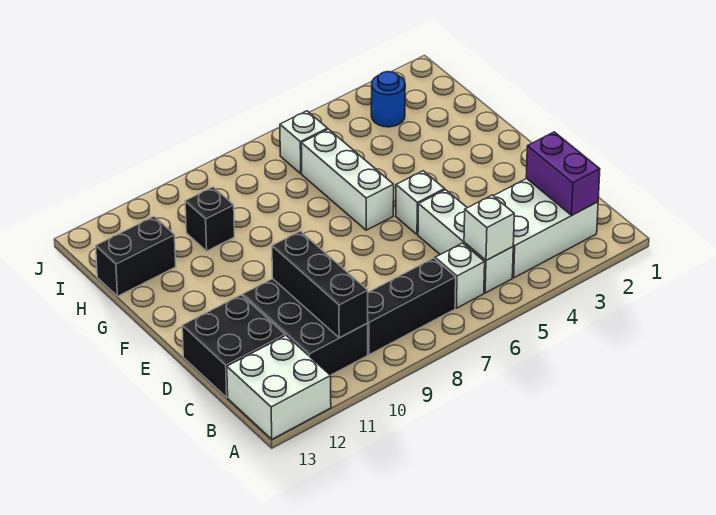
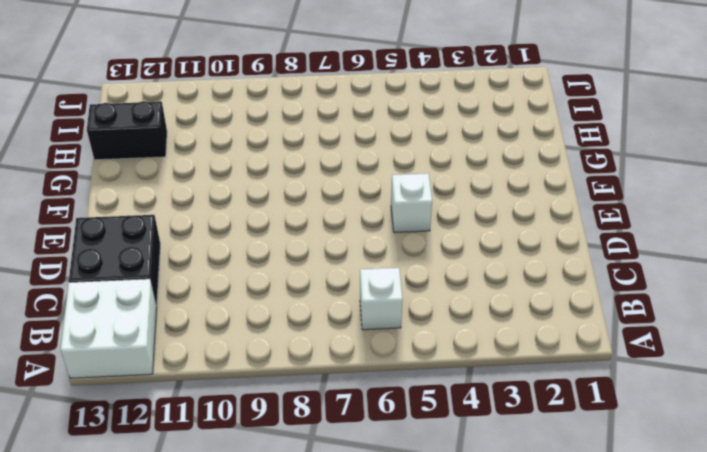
none -> white 2x3 brick [494,179,598,278]
none -> white 1x3 brick [418,190,513,293]
none -> black 1x3 brick [367,258,456,355]

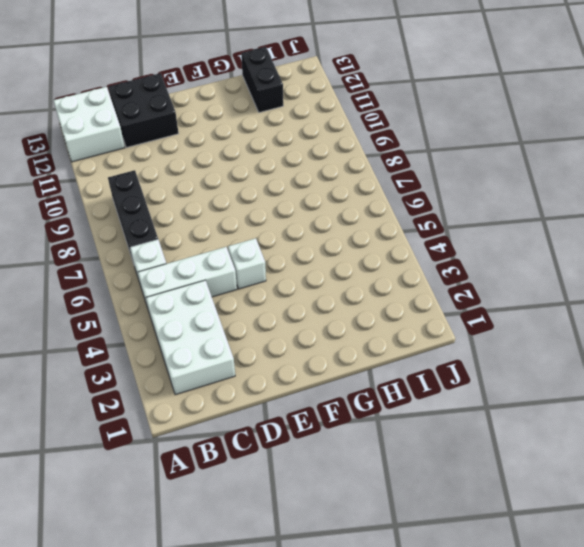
none -> black 2x3 brick [243,279,368,375]
none -> white 1x3 brick [301,129,394,230]
none -> black 1x1 brick [185,187,234,251]

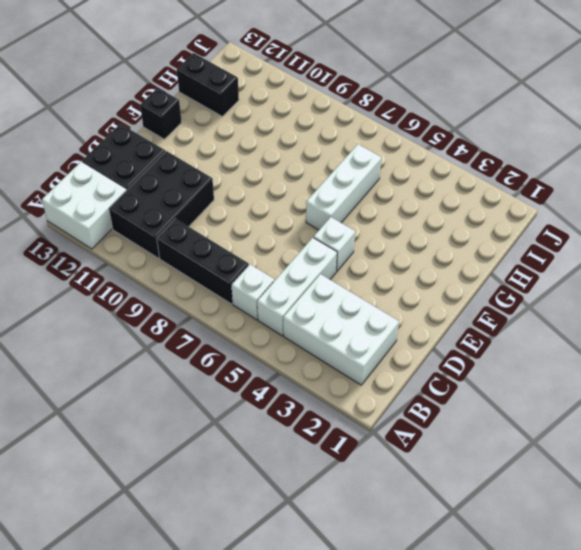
black 1x1 brick [140,88,182,139] -> black 1x1 brick moved to [185,187,234,251]
none -> blue 1x1 round brick [371,72,405,127]
none -> white 1x1 brick [280,111,328,174]
none -> purple 1x2 brick [526,132,600,215]

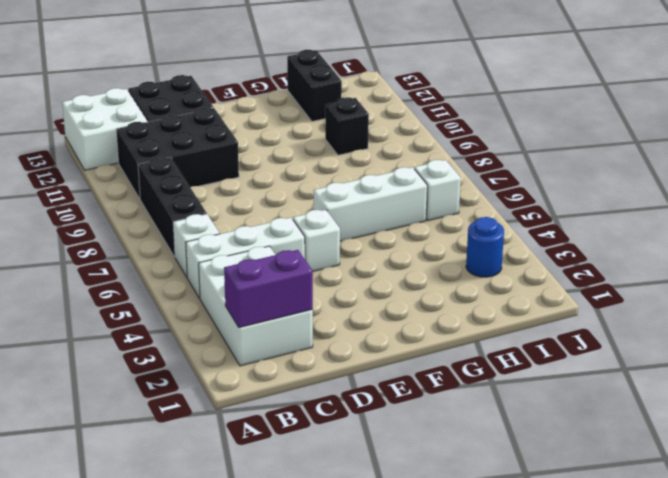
none -> white 1x1 brick [464,195,514,260]
none -> black 1x3 brick [272,231,368,338]

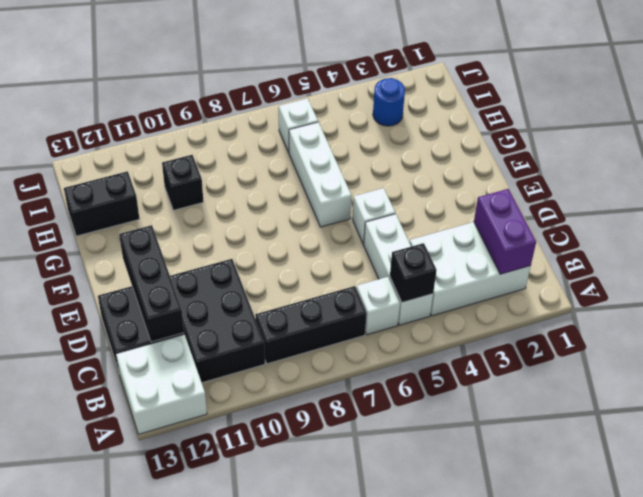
black 1x1 brick [390,243,437,303] -> white 1x1 brick [464,195,514,260]
black 1x3 brick [119,225,184,342] -> black 1x3 brick moved to [272,231,368,338]

